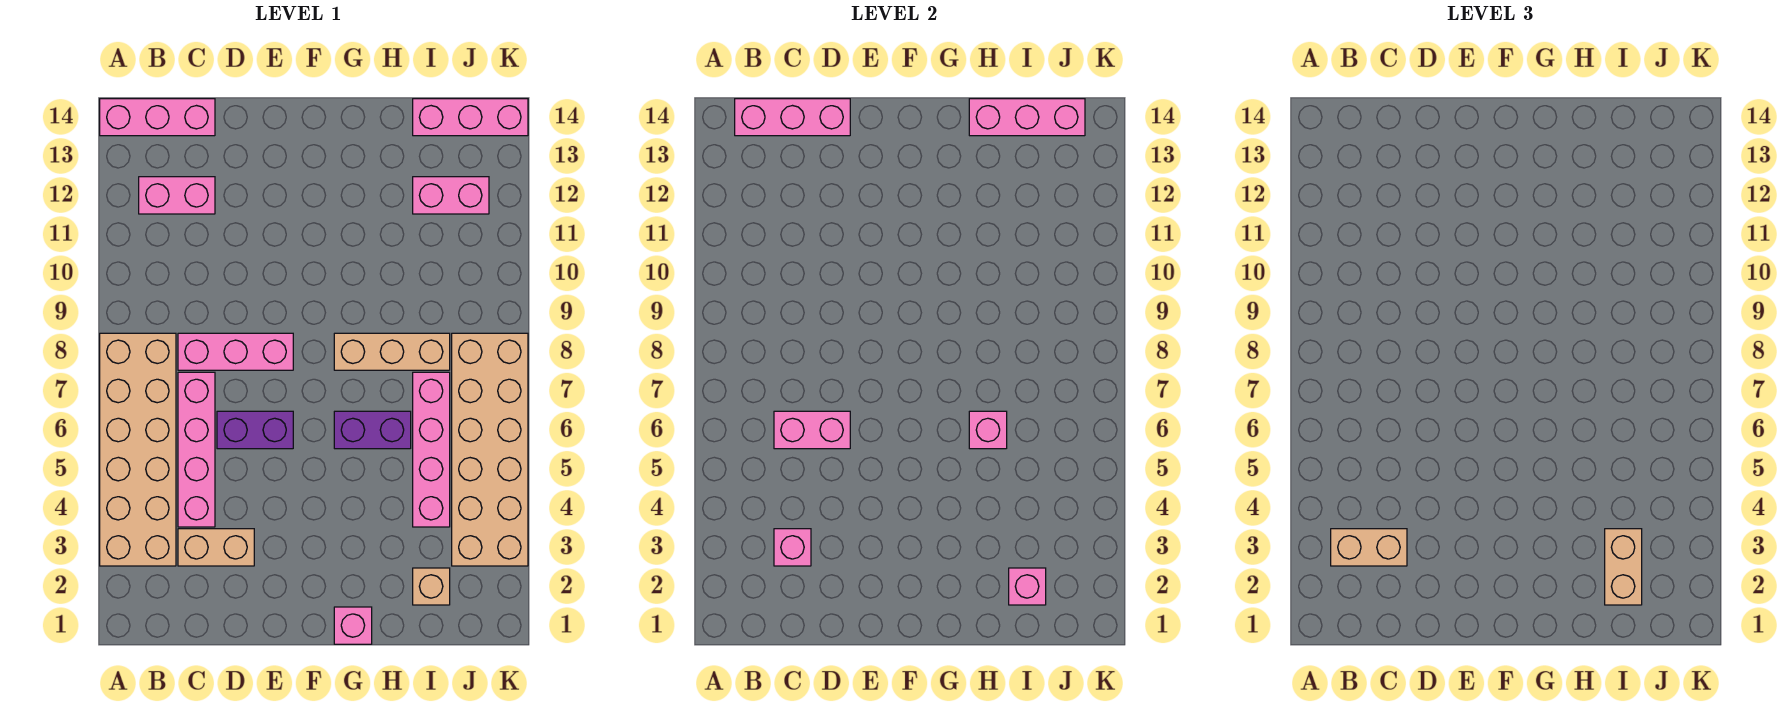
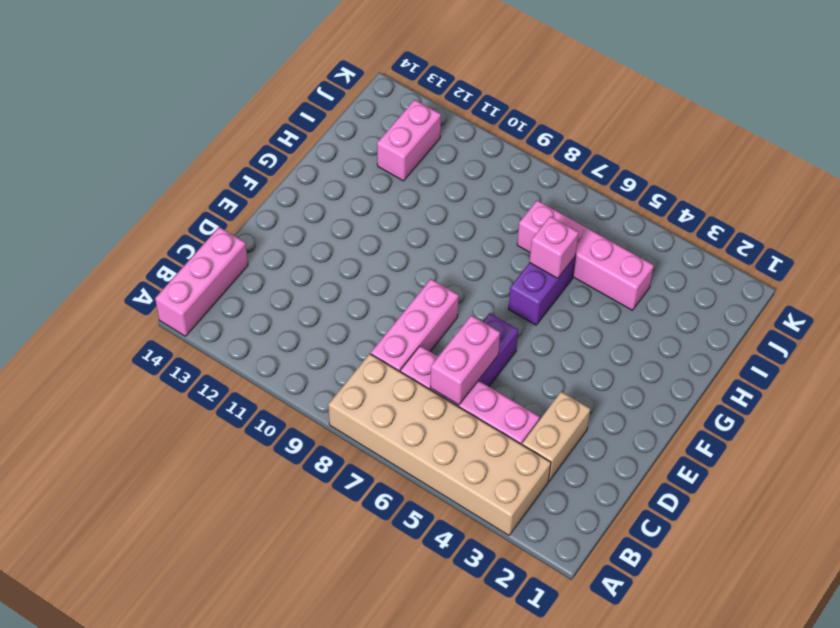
none -> pink 1x2 brick [139,177,215,214]
none -> pink 1x1 brick [334,607,372,644]
none -> tan 1x3 brick [334,333,450,370]

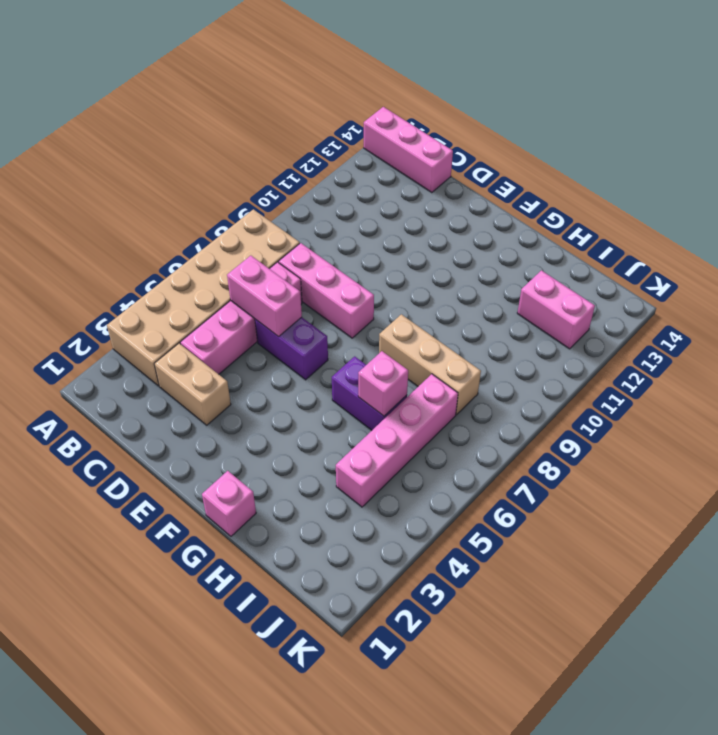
none -> pink 1x2 brick [139,177,215,214]
none -> tan 1x1 brick [413,568,450,605]
none -> pink 1x3 brick [413,99,528,136]

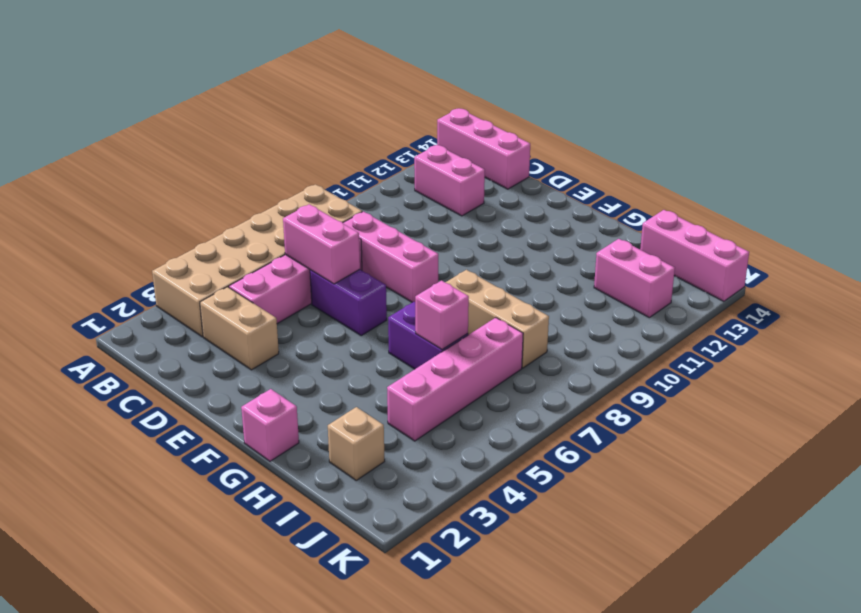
none -> tan 2x6 brick [452,333,528,566]
none -> pink 1x3 brick [735,99,850,136]
none -> pink 1x1 brick [774,529,811,566]

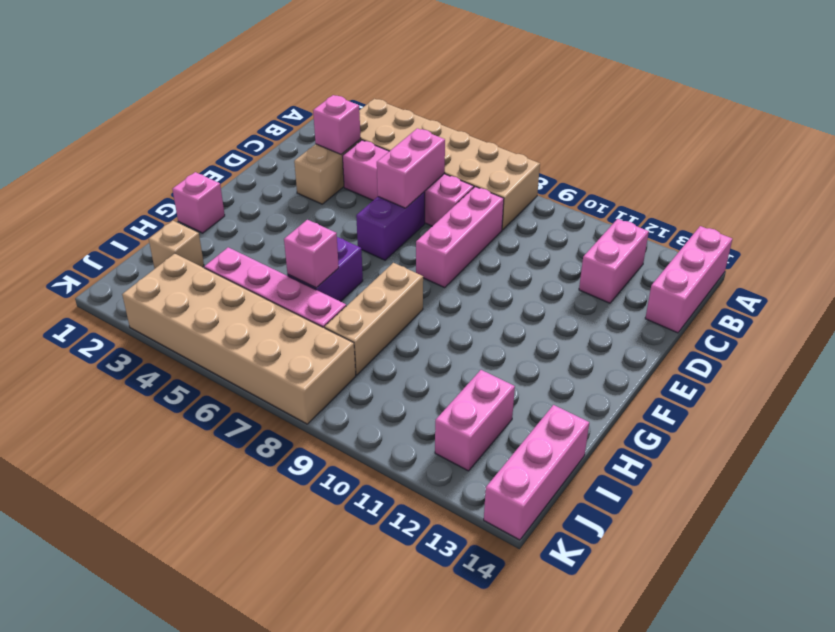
none -> pink 1x3 brick [735,99,850,136]
none -> pink 1x3 brick [969,99,1085,136]
none -> pink 1x1 brick [1009,568,1046,605]

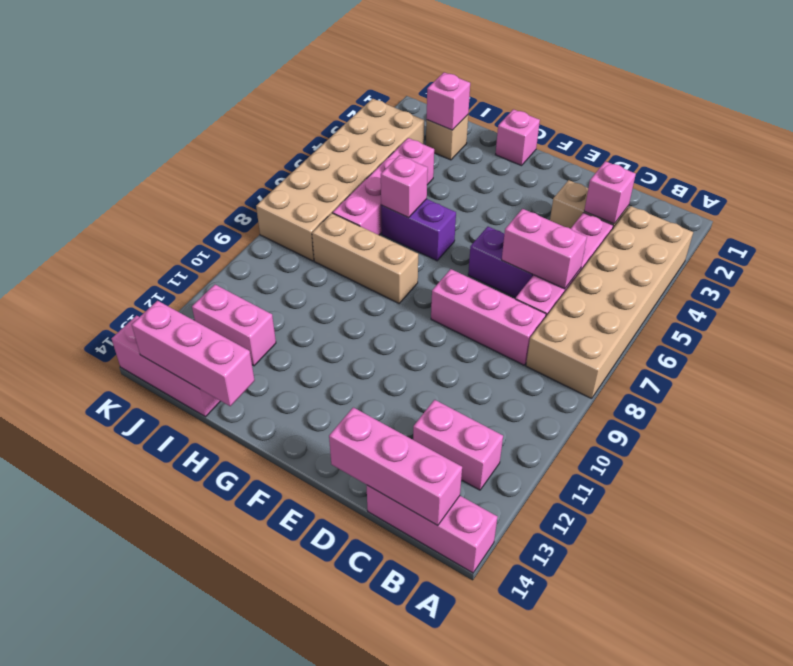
none -> tan 1x2 brick [1331,529,1407,566]
none -> tan 1x2 brick [1605,529,1642,605]

